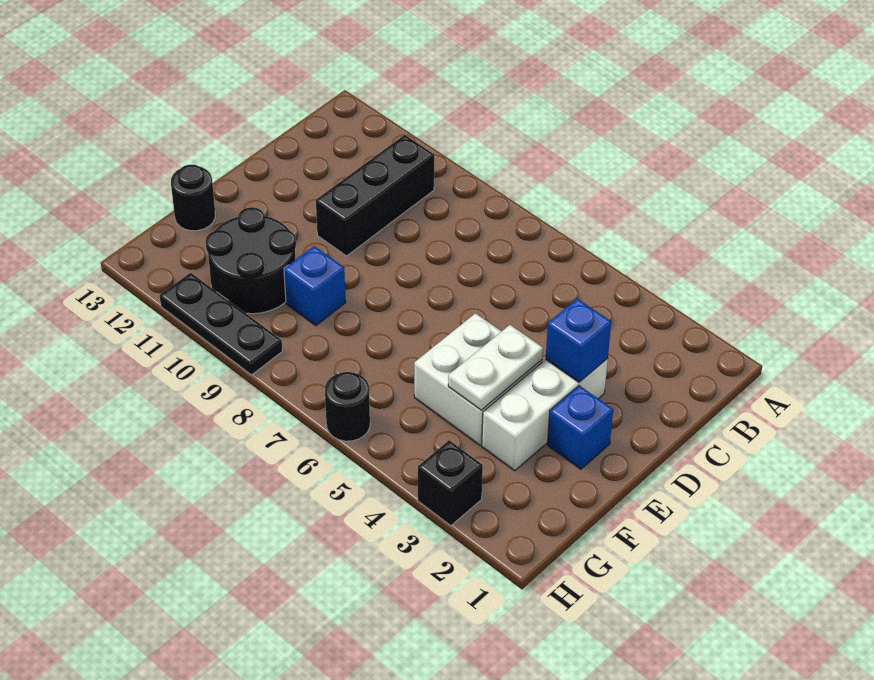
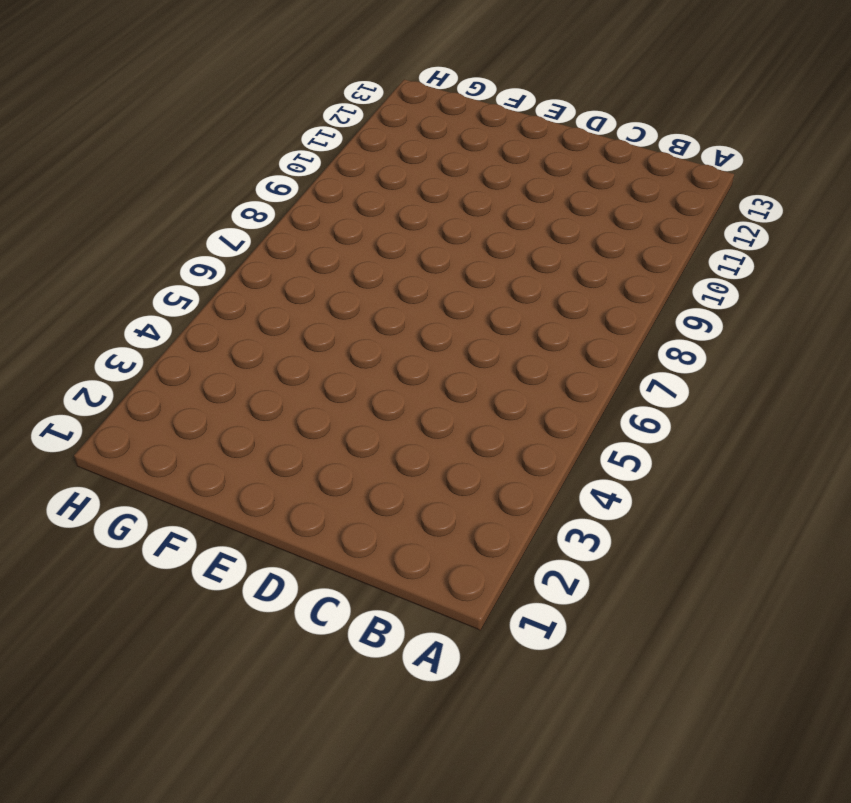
none -> black 1x3 brick [316,135,434,256]
none -> white 1x3 brick [482,359,608,471]
none -> blue 1x1 brick [547,386,613,469]

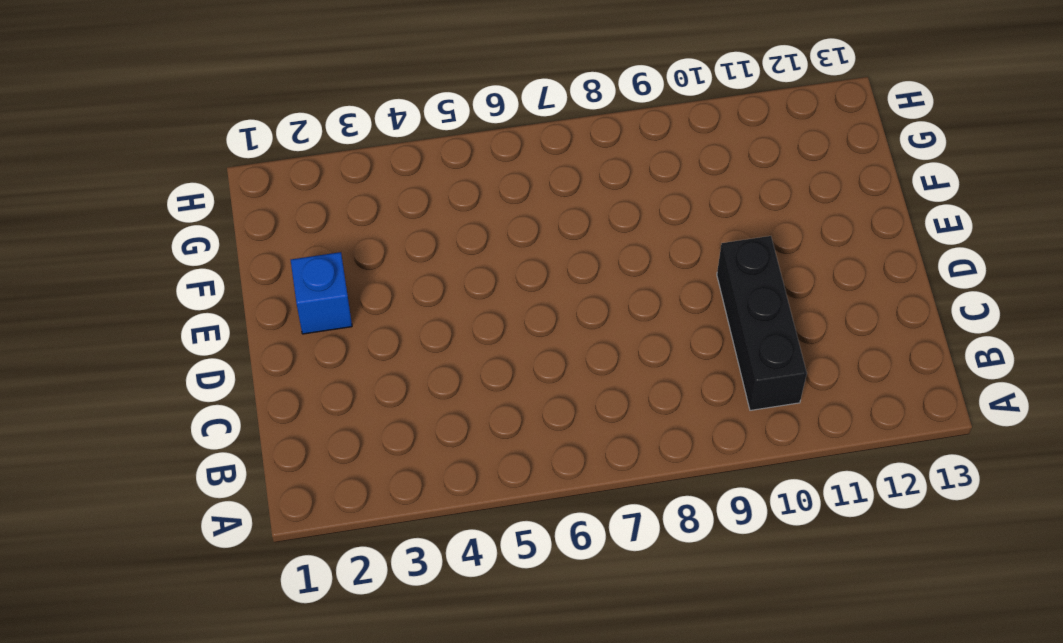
none -> white 1x3 brick [482,359,608,471]
none -> white 2x2 brick [414,313,542,445]
none -> blue 1x1 brick [284,246,346,325]

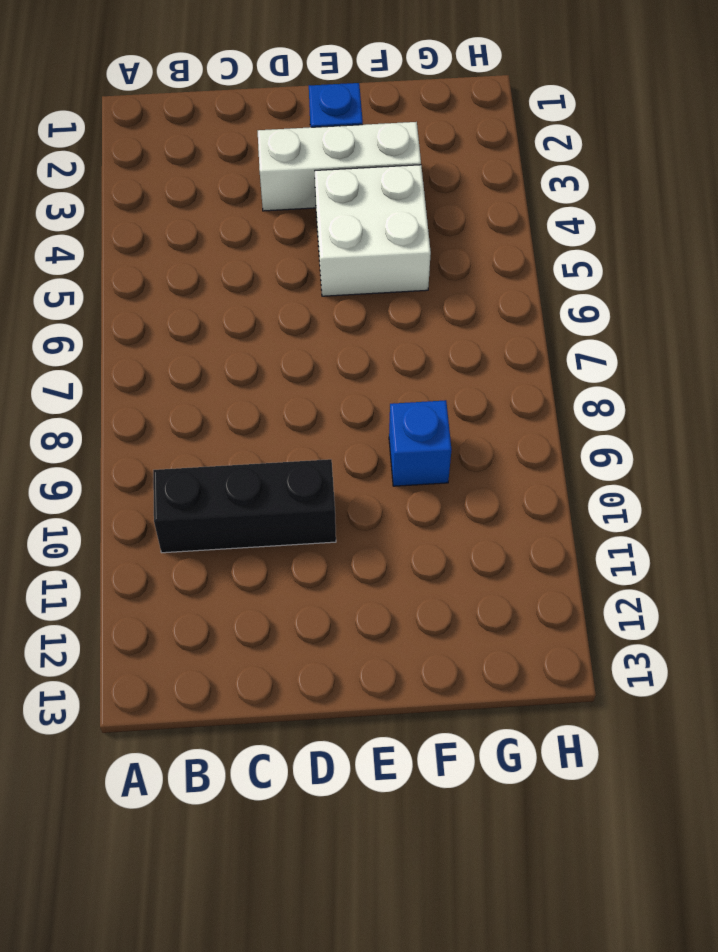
none -> black 2x2 round brick [206,207,296,314]
none -> black 1x1 round brick [171,165,215,231]
none -> black 1x1 brick [418,440,483,526]

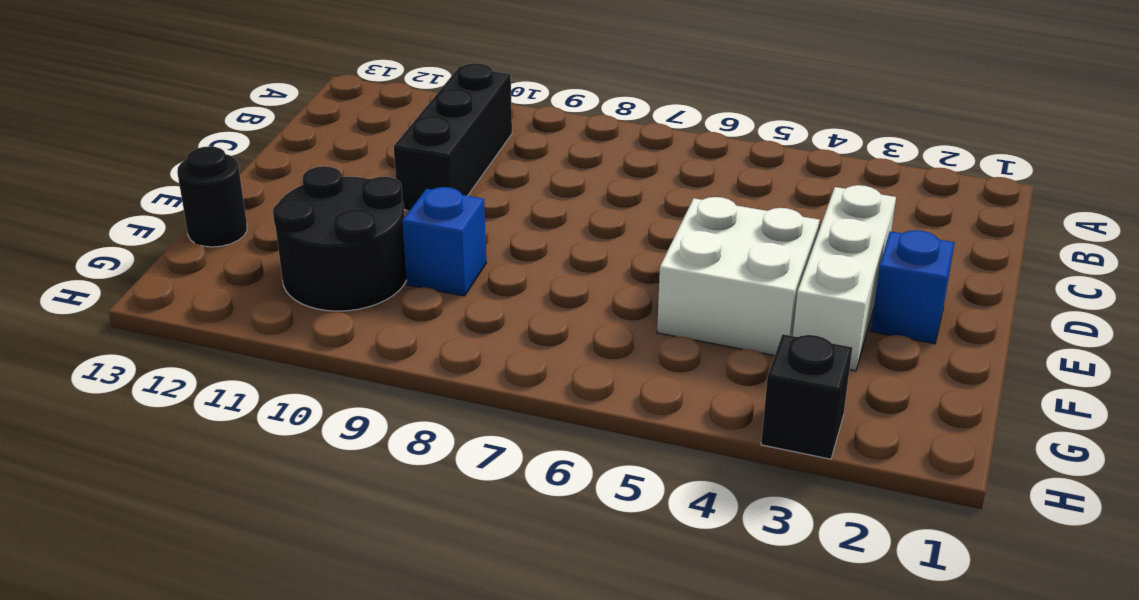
none -> black 1x1 round brick [325,372,370,441]
none -> black 1x3 plate [160,273,282,375]
none -> blue 1x1 brick [546,299,611,382]

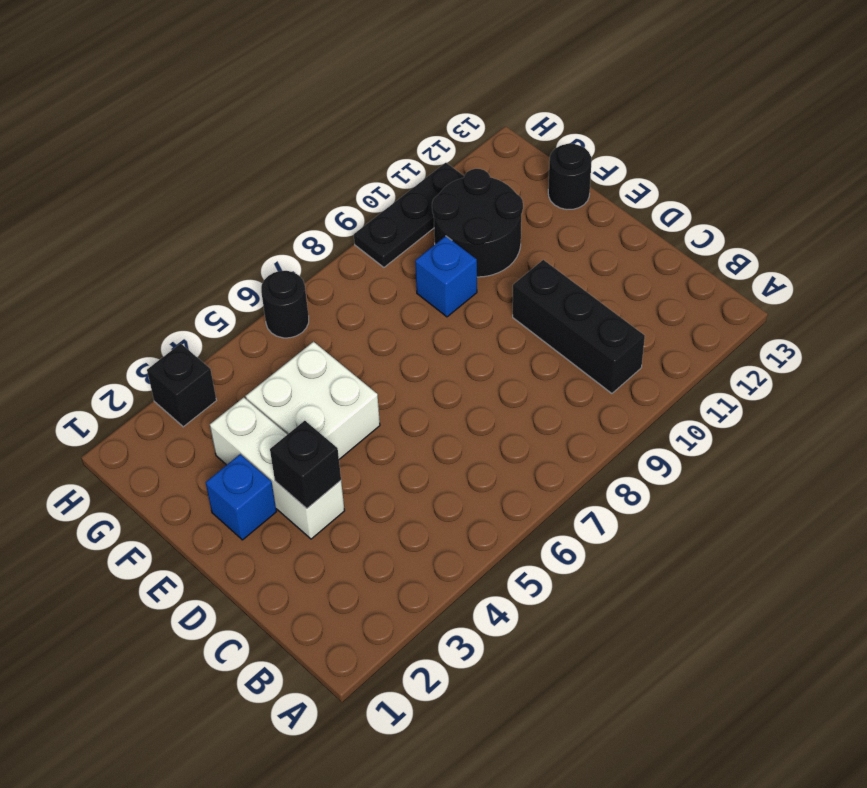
black 1x1 brick [270,421,341,509] -> blue 1x1 brick [546,299,611,382]
none -> white 1x2 plate [448,325,543,410]

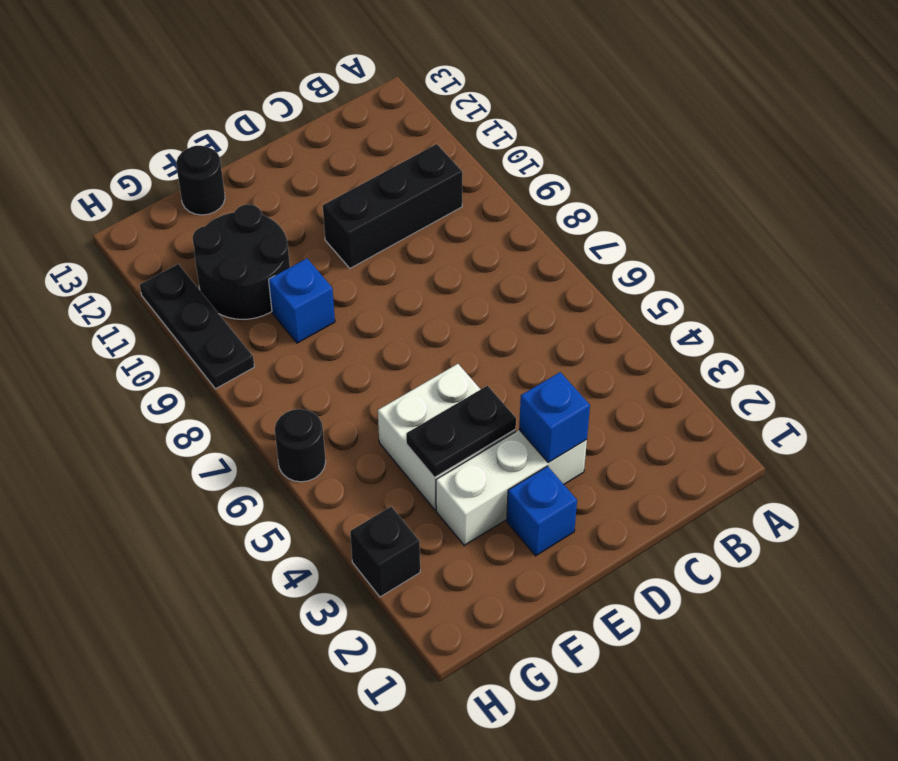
black 1x2 plate [406,386,516,478] -> white 1x2 plate [448,325,543,410]

